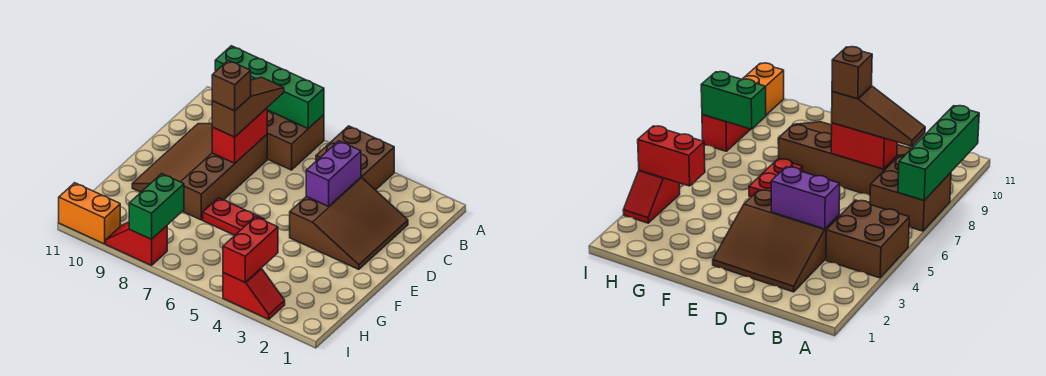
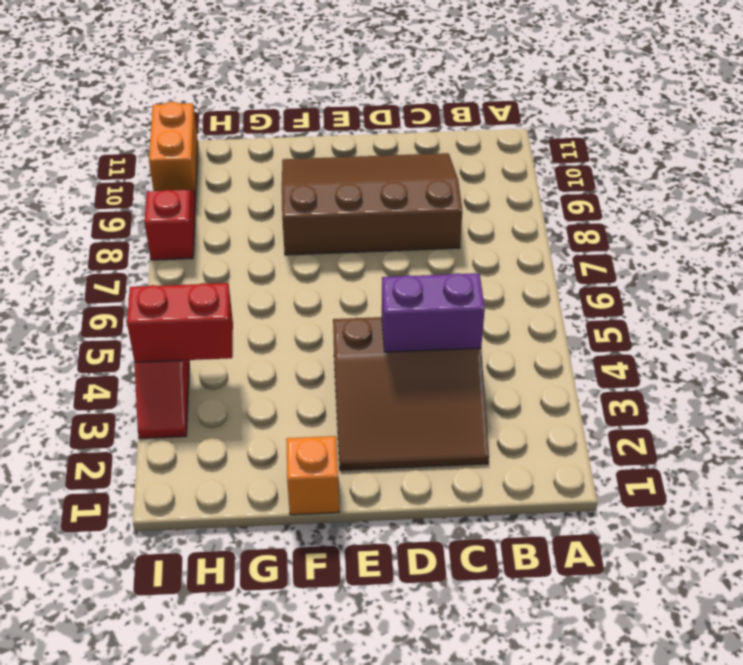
orange 1x1 brick [286,436,339,515] -> none
none -> brown 2x2 brick [316,126,394,190]
none -> brown 2x2 brick [267,110,324,170]
none -> red 1x2 plate [203,198,264,235]

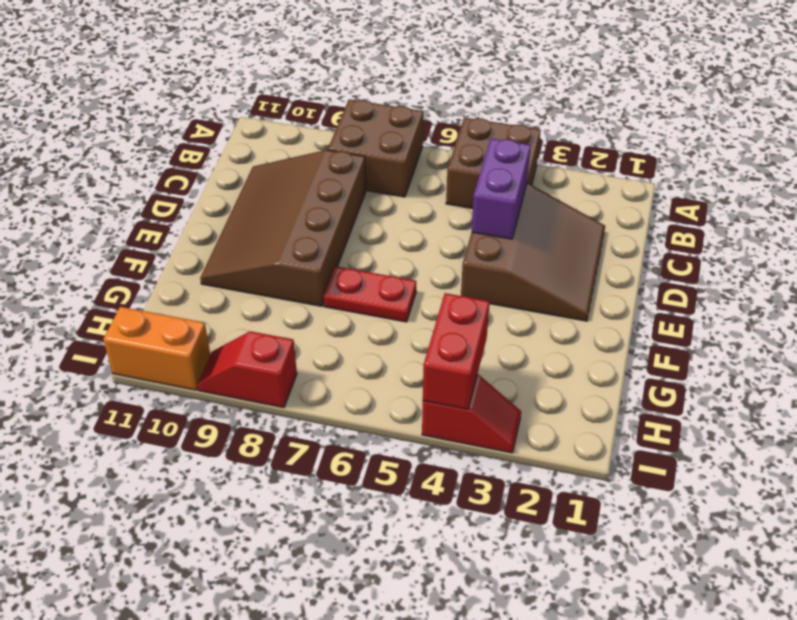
none -> green 1x4 brick [215,46,324,128]
none -> red 1x2 brick [212,108,267,163]
none -> green 1x2 brick [129,174,184,239]

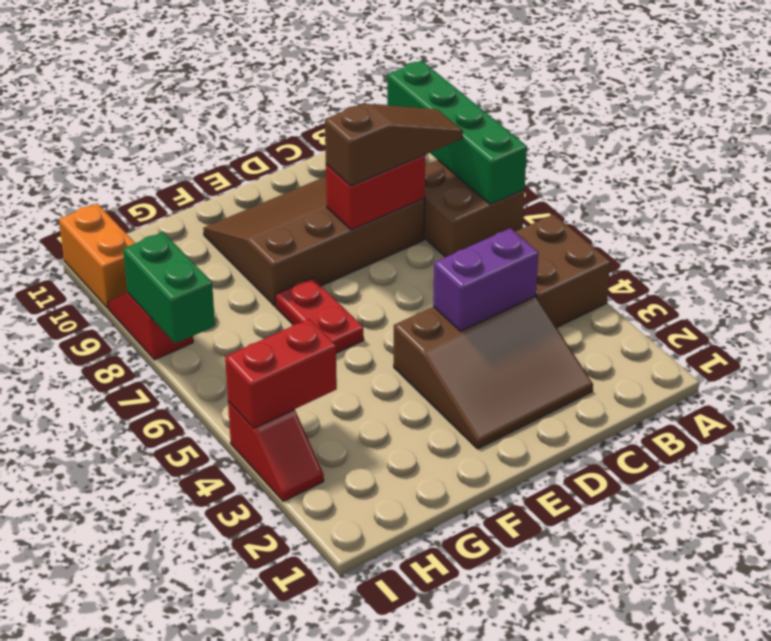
green 1x2 brick [123,232,215,344] -> green 1x2 brick turned to [129,174,184,239]
none -> brown 1x1 brick [212,60,251,111]

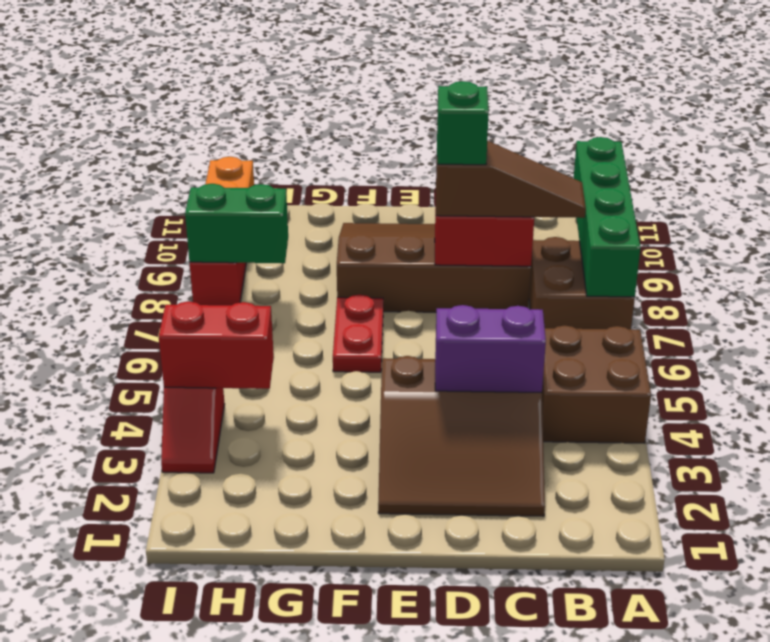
green 1x1 brick [437,81,489,165] -> brown 1x1 brick [212,60,251,111]

